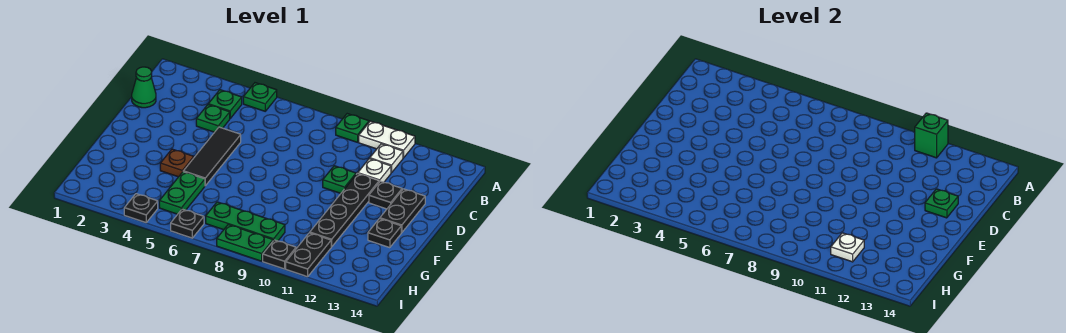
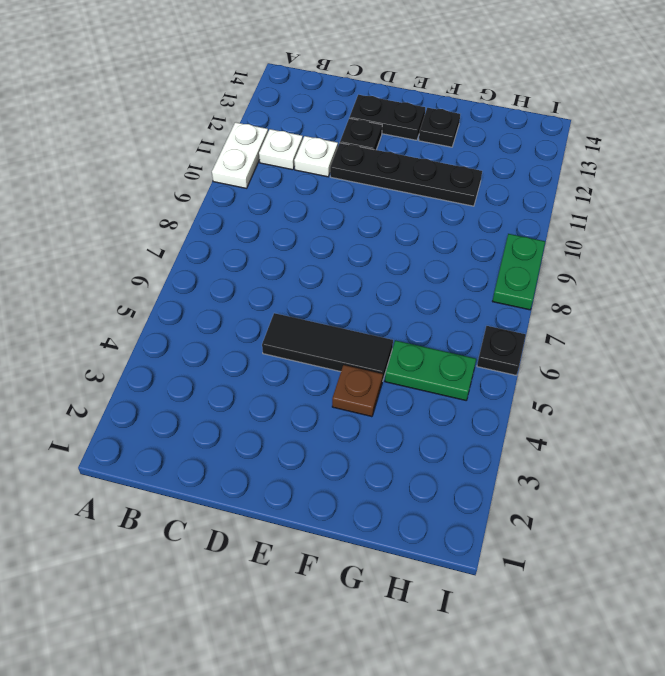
none -> green 1x1 plate [243,83,277,111]
none -> green 1x1 plate [336,114,369,142]
none -> green 1x1 plate [208,90,242,118]

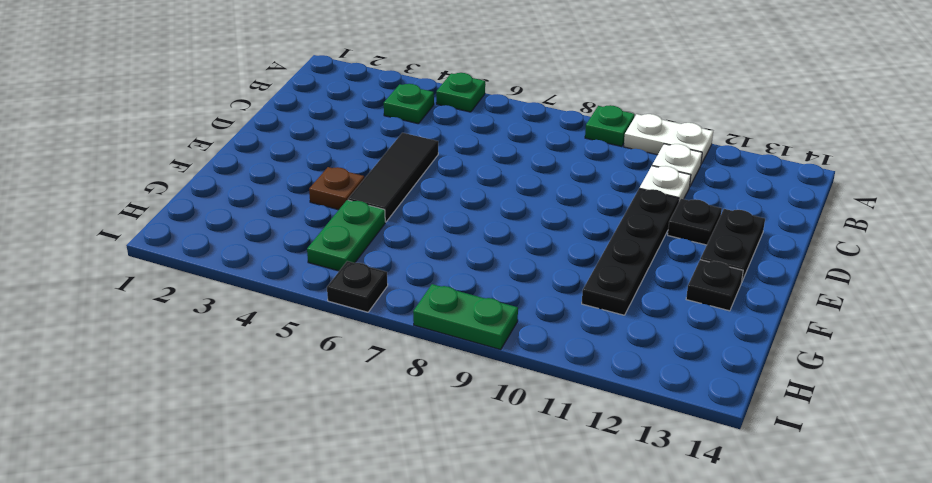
none -> green 1x1 cone [132,67,156,108]
none -> green 1x1 plate [196,105,230,132]
none -> green 1x1 plate [323,166,356,193]

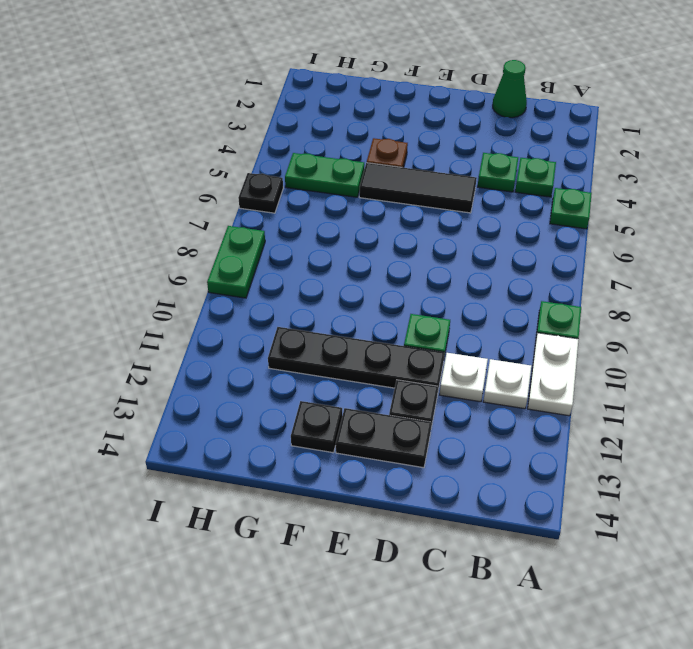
none -> green 1x3 plate [206,202,285,241]
none -> black 1x2 plate [286,233,331,277]
none -> black 1x1 plate [124,194,158,222]

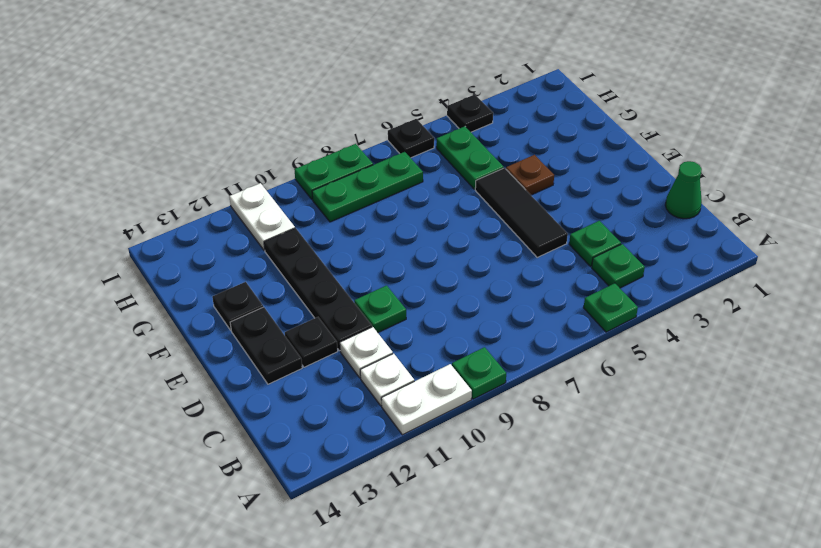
white 1x2 plate [229,183,295,251] -> black 1x2 plate [286,233,331,277]
none -> black 1x1 plate [263,240,296,269]
none -> green 1x1 brick [915,113,948,158]
none -> green 1x1 plate [925,189,958,218]

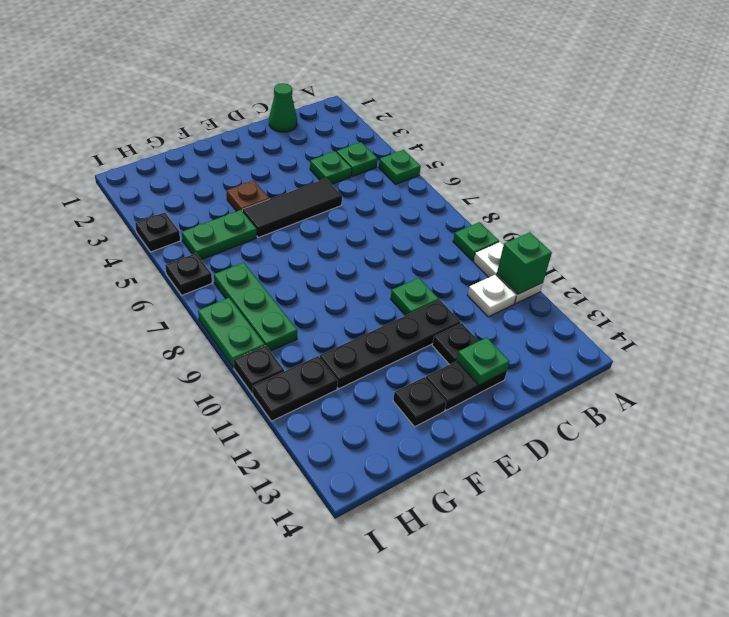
none -> white 1x1 plate [358,159,391,182]
none -> white 1x1 plate [831,233,864,262]

